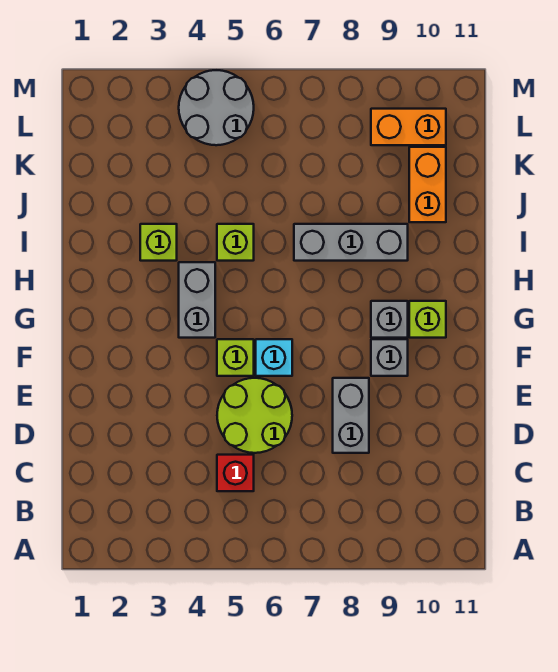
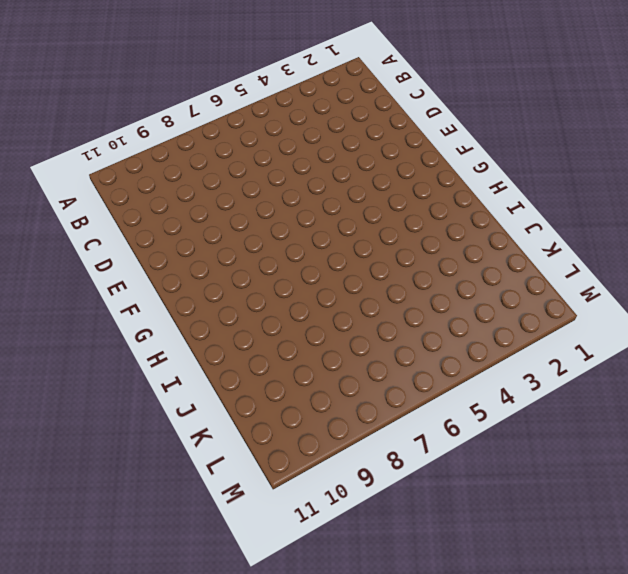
none -> red 1x1 brick [217,455,254,491]
none -> lime 2x2 round brick [217,378,292,453]
none -> grey 1x2 brick [333,378,369,453]

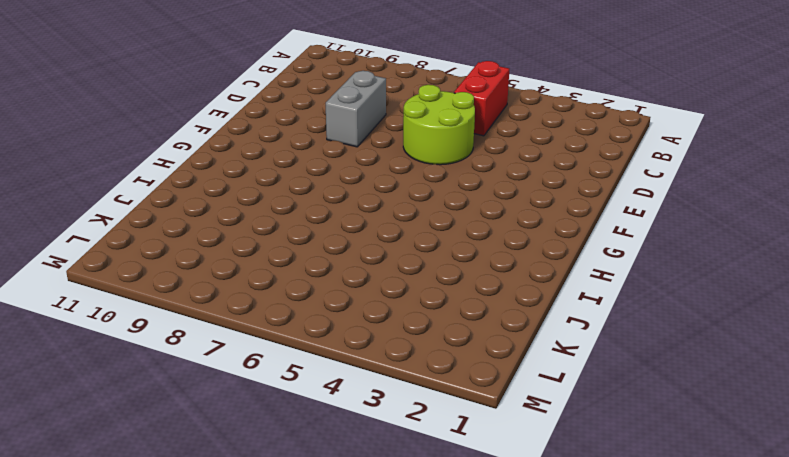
red 1x2 brick [454,61,509,136] -> red 1x1 brick [217,455,254,491]
none -> lime 1x1 brick [217,339,254,376]
none -> cyan 1x1 brick [256,339,292,376]
none -> grey 1x1 brick [371,339,408,376]

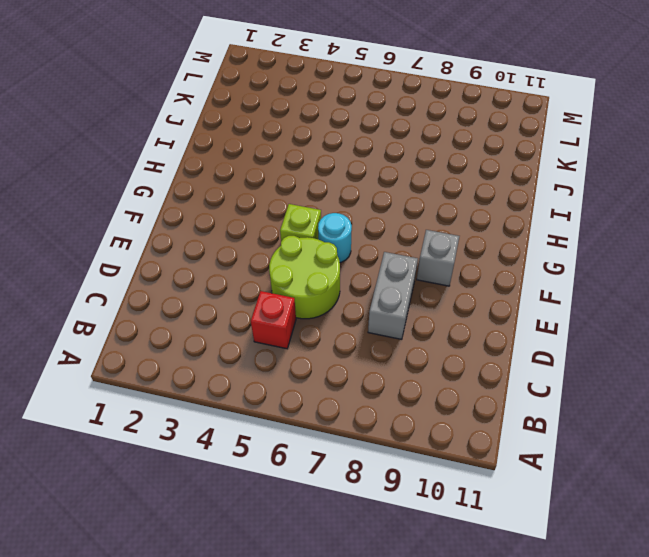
cyan 1x1 round brick [318,213,352,263] -> cyan 1x1 brick [256,339,292,376]
none -> grey 1x2 brick [179,262,215,338]
none -> grey 1x1 brick [371,301,408,338]
none -> lime 1x1 brick [409,301,446,338]

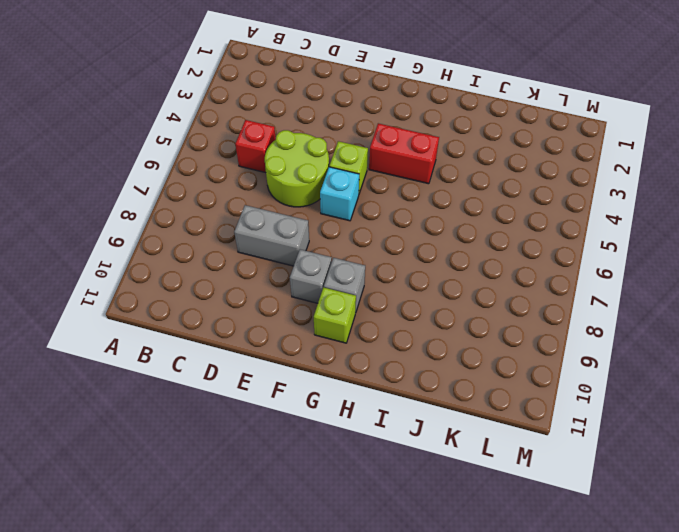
red 1x2 brick [369,123,439,184] -> grey 1x2 brick [179,262,215,338]
none -> lime 1x1 brick [140,224,177,261]
none -> lime 1x1 brick [217,224,254,261]
none -> grey 1x3 brick [294,224,408,261]

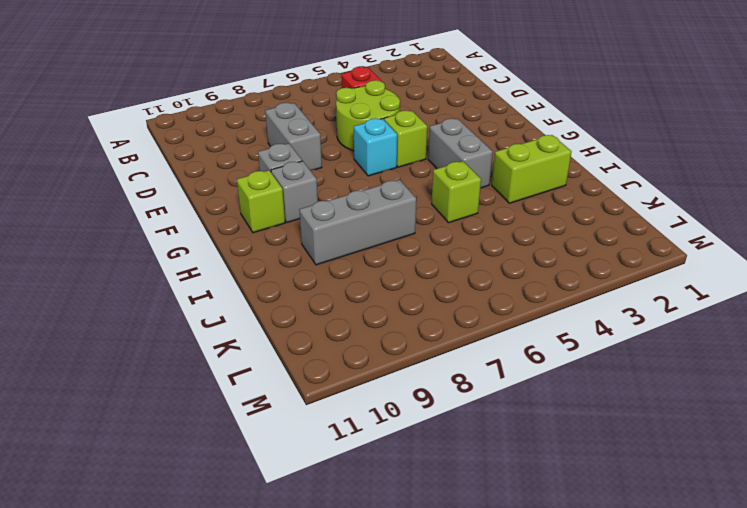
lime 1x2 brick [492,135,572,203] -> lime 1x1 brick [140,224,177,261]
none -> orange 1x2 brick [409,147,446,222]
none -> grey 2x2 round brick [179,70,254,145]
none -> orange 1x2 brick [371,109,446,145]

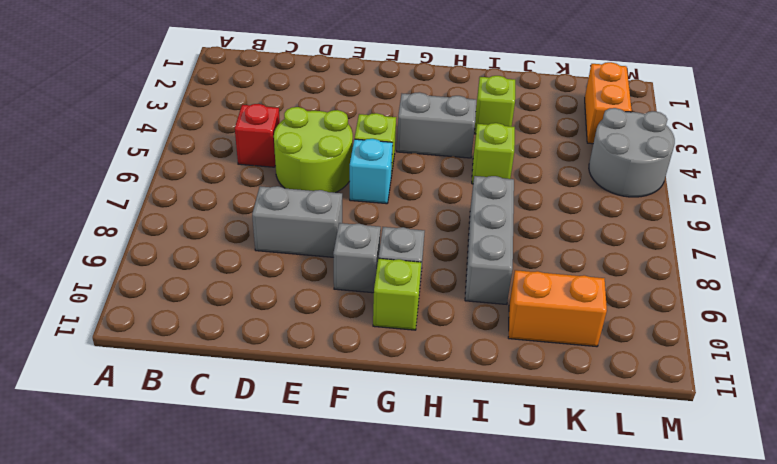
orange 1x2 brick [585,62,632,144] -> orange 1x2 brick moved to [371,109,446,145]

